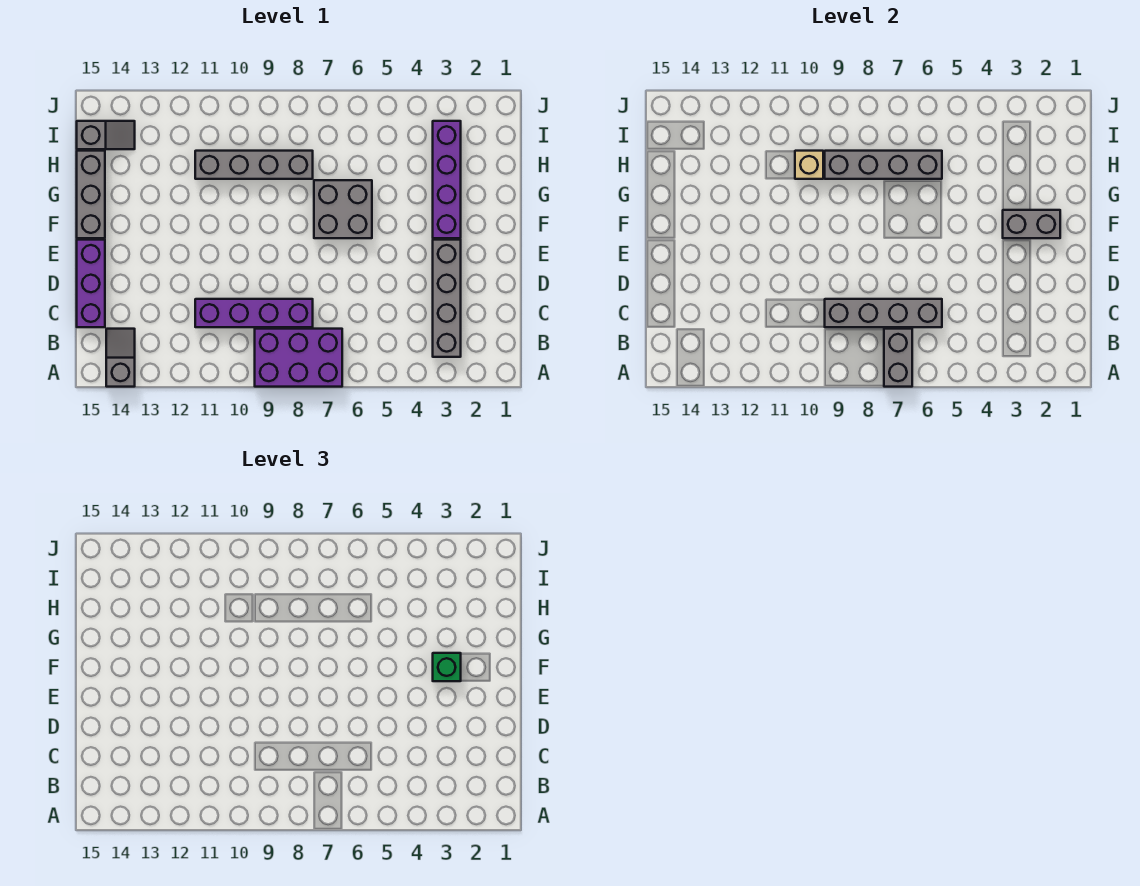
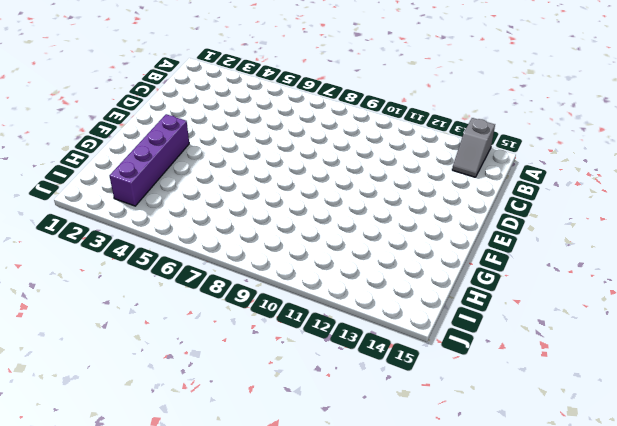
none -> purple 2x3 brick [255,329,342,387]
none -> grey 1x4 brick [433,240,461,357]
none -> purple 1x4 brick [195,299,313,327]

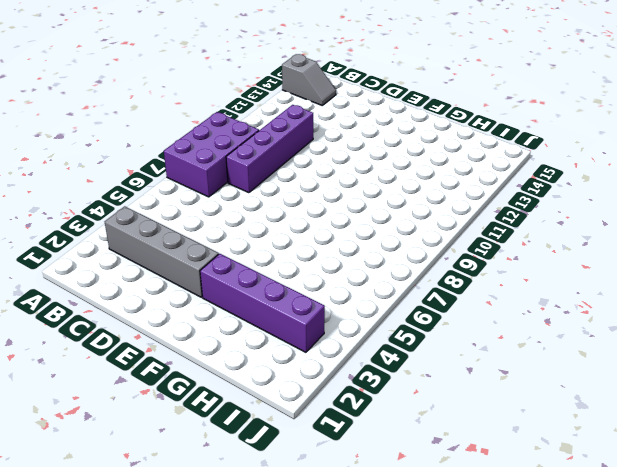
none -> purple 1x3 brick [77,240,105,327]
none -> grey 2x2 brick [314,180,372,238]
none -> grey 1x3 brick [77,151,105,238]

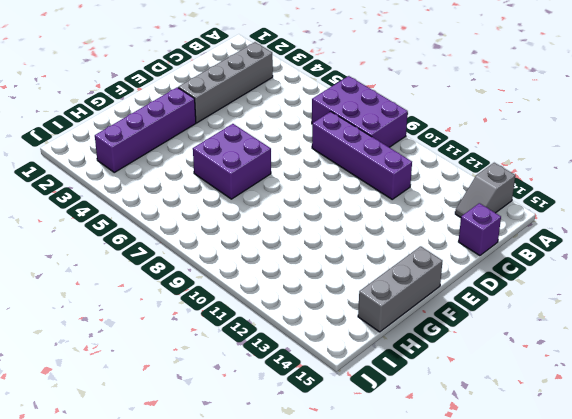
purple 1x1 brick [459,203,501,256] -> purple 1x3 brick [77,240,105,327]
purple 2x2 brick [193,124,271,199] -> grey 2x2 brick [314,180,372,238]
none -> grey 1x4 brick [195,151,313,179]
none -> grey 1x2 slope [77,121,135,149]
none -> grey 1x2 brick [884,329,912,387]

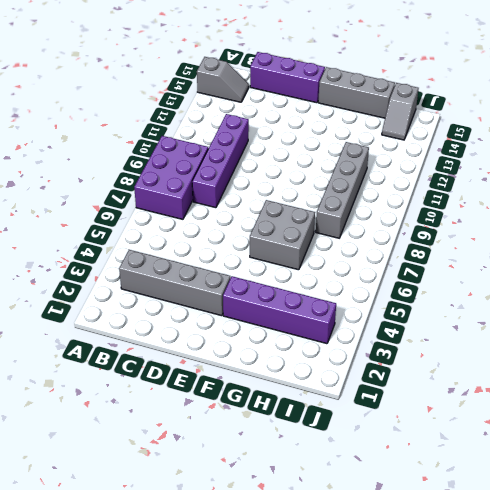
none -> grey 1x2 brick [884,329,912,387]
none -> grey 1x4 brick [825,299,942,327]
none -> grey 1x2 brick [1003,210,1060,238]

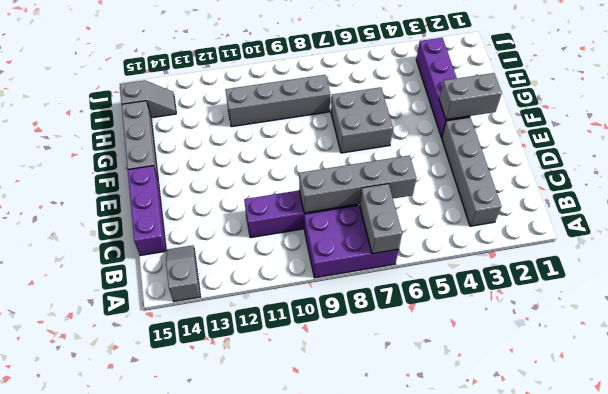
none -> grey 1x4 brick [825,151,942,179]
none -> tan 1x1 brick [795,151,823,179]
none -> green 1x1 brick [433,653,461,681]

